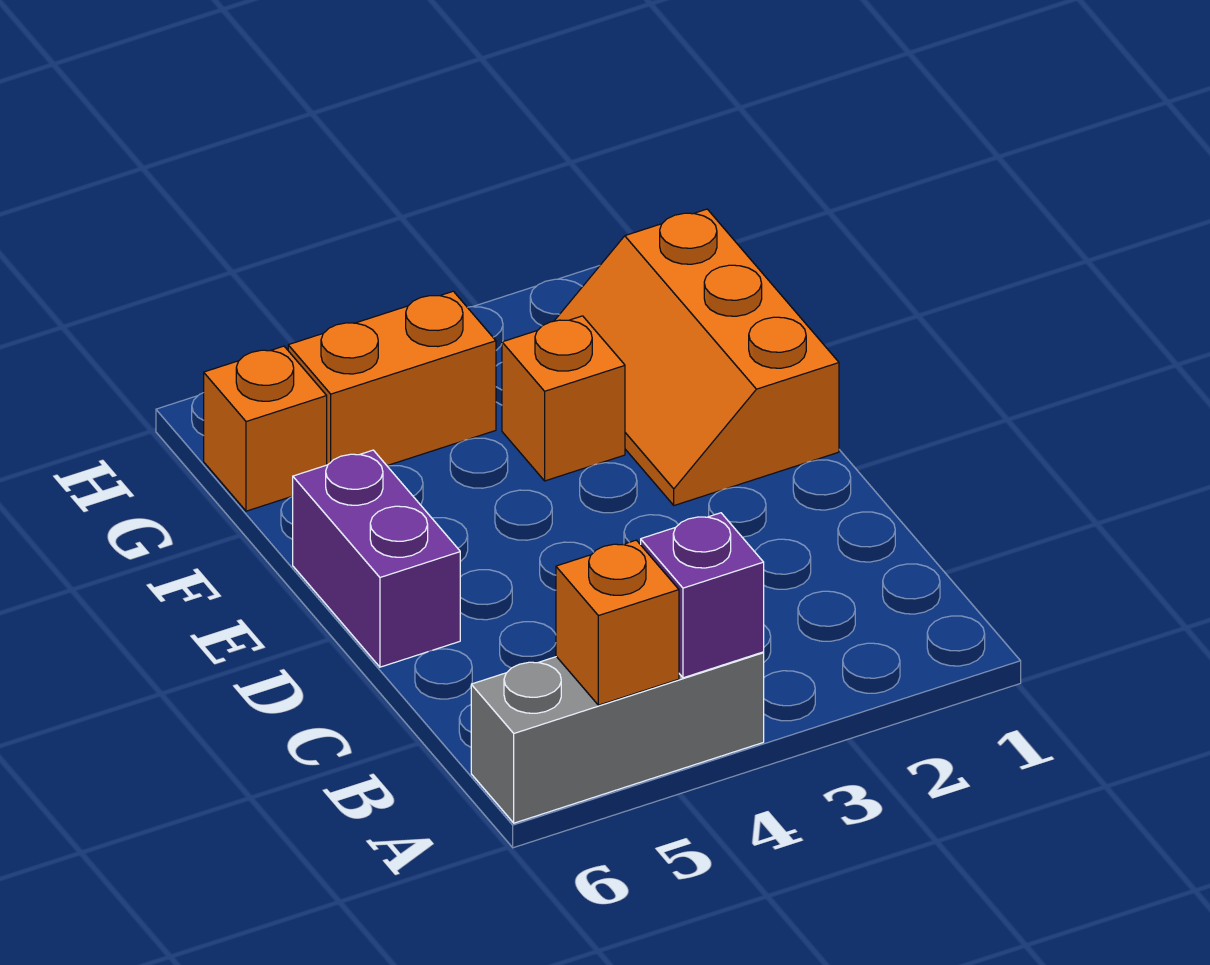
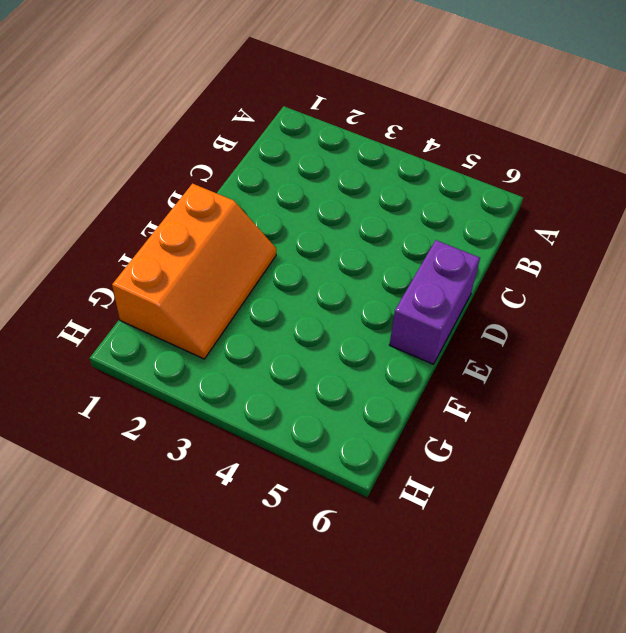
none -> grey 1x3 brick [471,652,764,823]
none -> orange 1x1 brick [502,316,625,481]

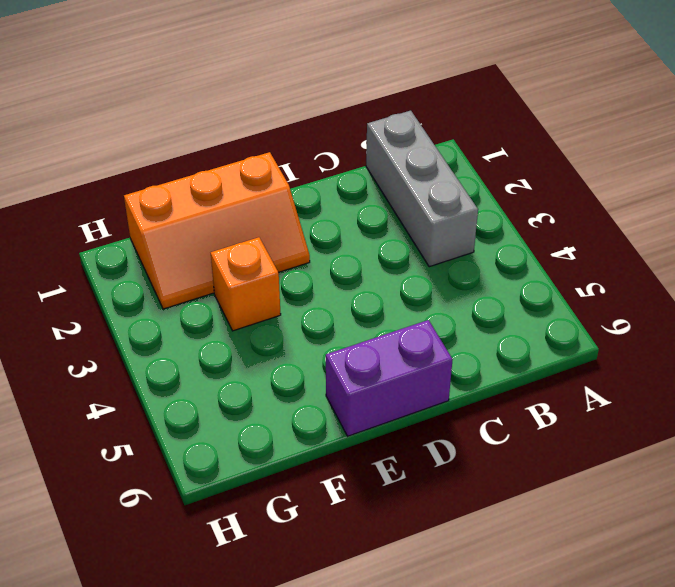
grey 1x3 brick [366,111,478,267] -> grey 1x3 brick moved to [471,652,764,823]
none -> orange 1x2 brick [288,291,496,466]
none -> orange 1x1 brick [204,346,327,511]

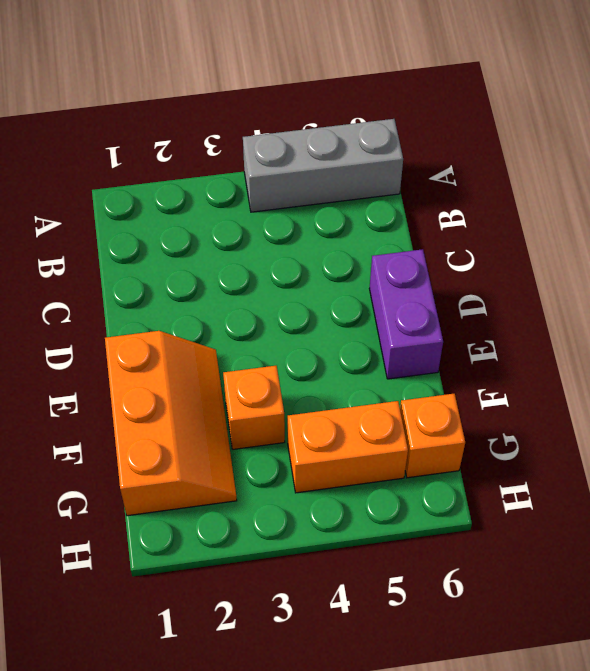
none -> purple 1x1 brick [641,513,764,678]
none -> orange 1x1 brick [556,540,679,705]

